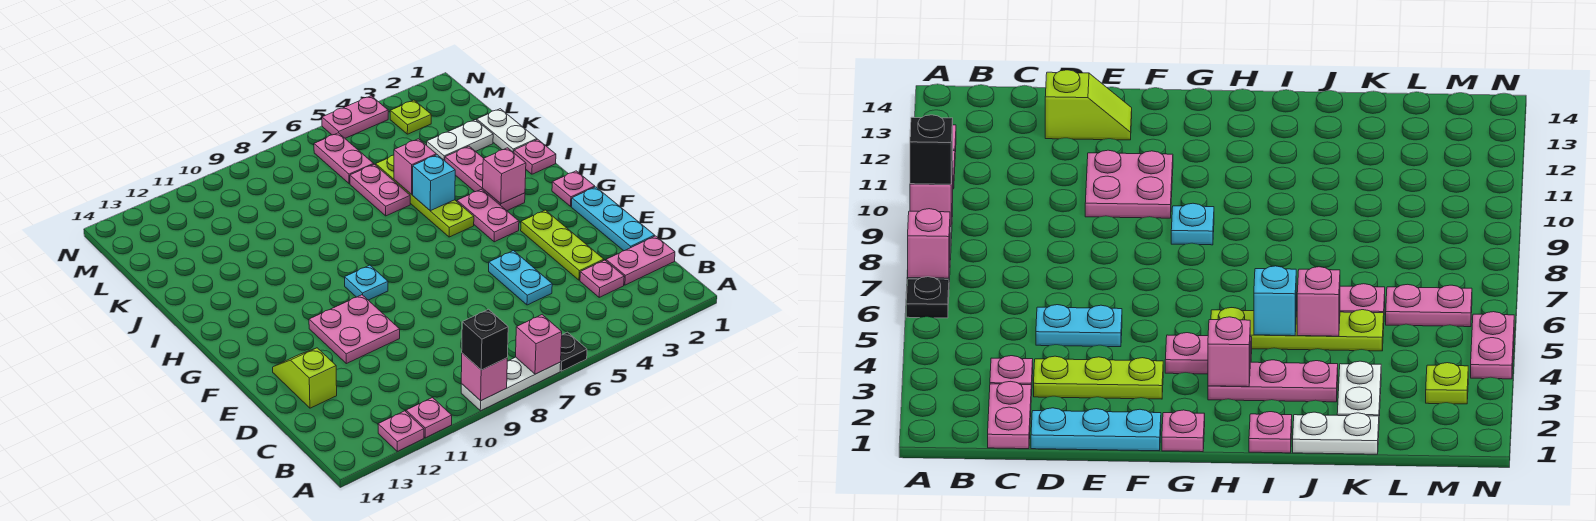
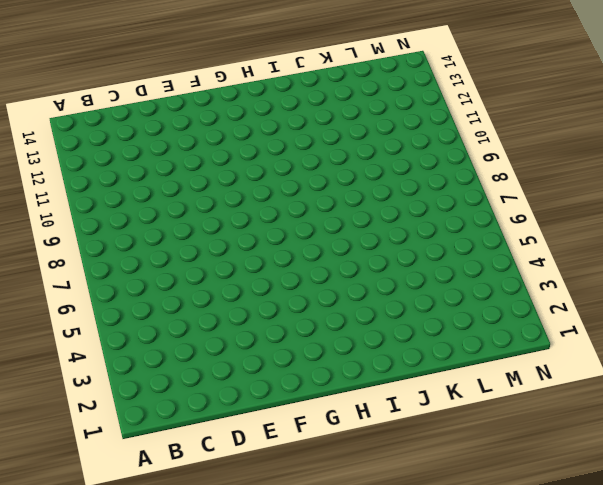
none -> black 1x1 plate [560,332,587,371]
none -> white 1x3 plate [461,357,561,411]
none -> pink 1x1 plate [406,398,452,438]

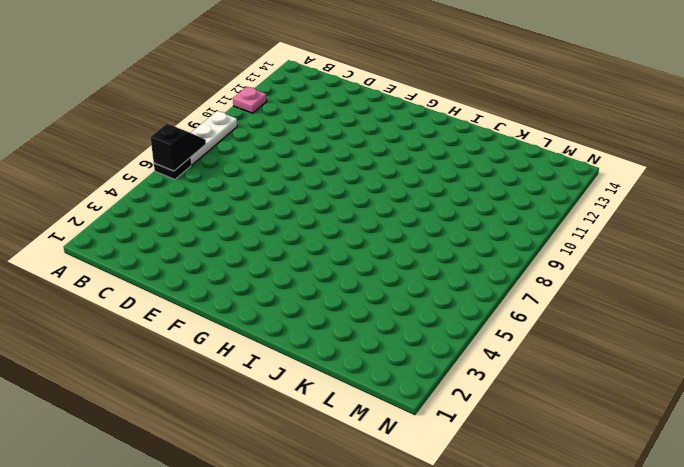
black 1x2 slope [150,124,206,171] -> pink 1x1 brick [516,315,562,374]
none -> pink 1x1 plate [378,411,424,451]
none -> pink 1x2 plate [606,236,675,285]
none -> pink 1x1 plate [580,260,624,297]

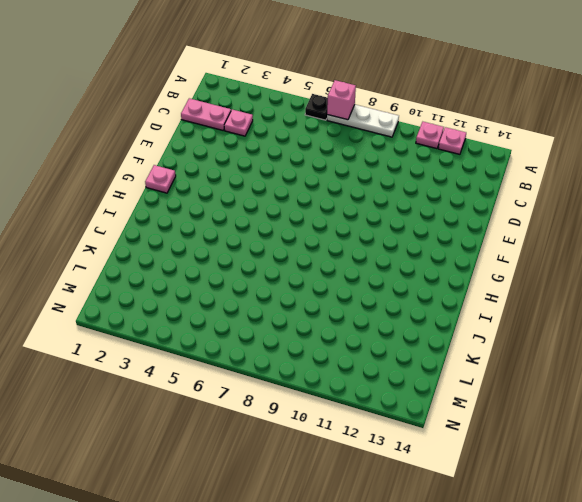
none -> cyan 1x3 plate [571,187,655,251]
none -> lime 1x3 plate [521,210,604,280]
none -> cyan 1x2 plate [489,251,552,305]

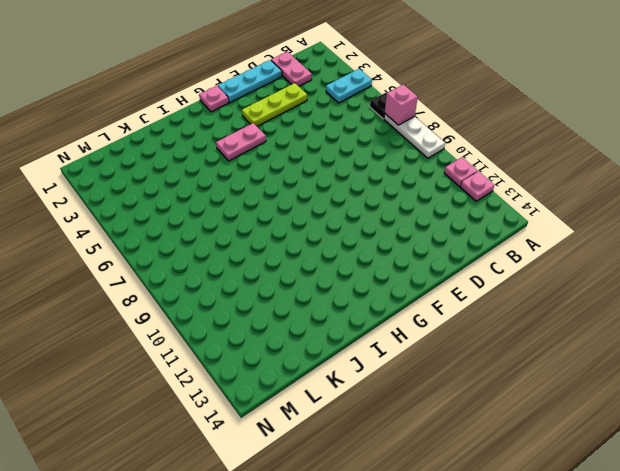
cyan 1x2 plate [326,69,372,103] -> cyan 1x2 plate moved to [489,251,552,305]
none -> pink 1x1 plate [580,260,624,297]
none -> lime 1x2 slope [273,348,337,408]
none -> pink 2x2 plate [309,295,400,364]

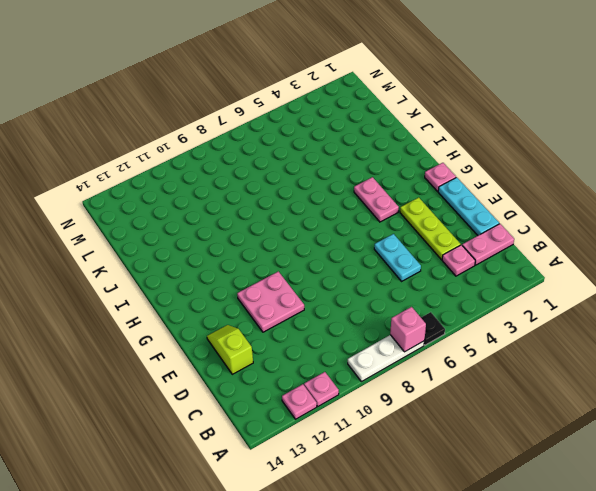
none -> cyan 1x1 plate [345,265,388,300]
none -> pink 1x3 plate [445,146,525,211]
none -> lime 1x4 plate [376,155,474,237]

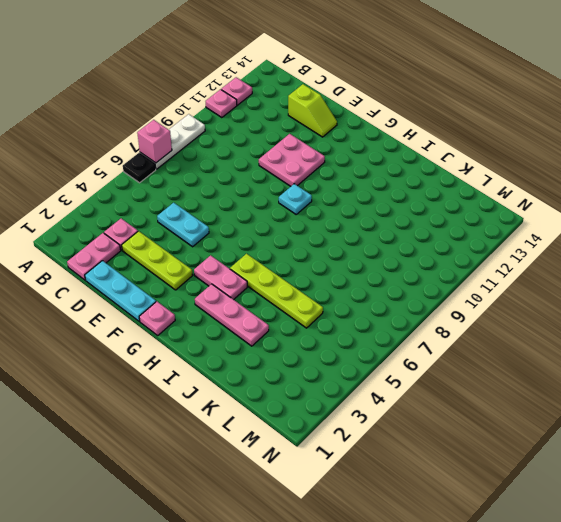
none -> pink 1x1 plate [514,139,556,174]
none -> white 1x2 plate [477,109,537,153]
none -> pink 1x2 plate [350,164,410,216]

